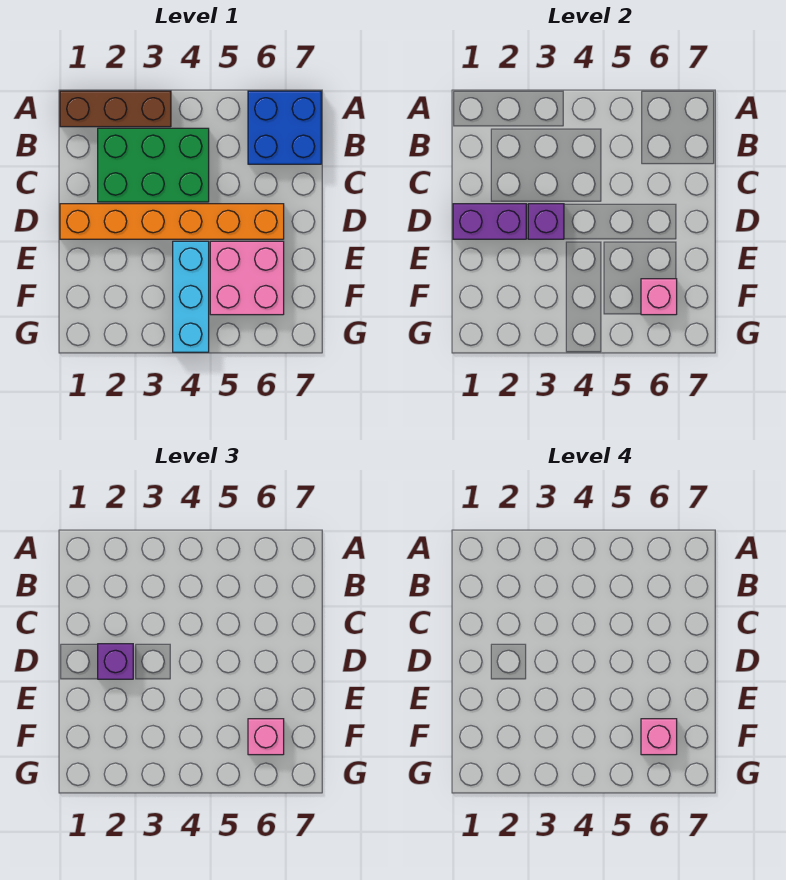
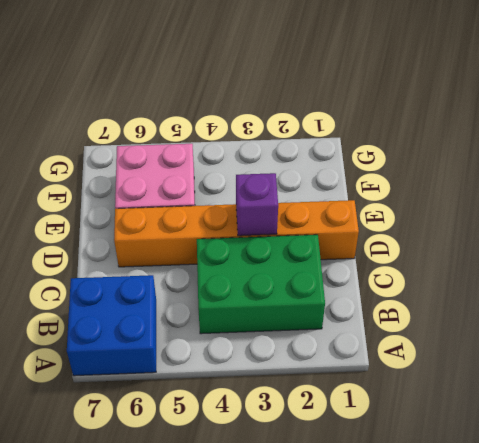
none -> brown 1x3 brick [60,91,171,127]
none -> cyan 1x3 brick [173,241,209,352]
none -> purple 1x2 brick [453,204,526,239]

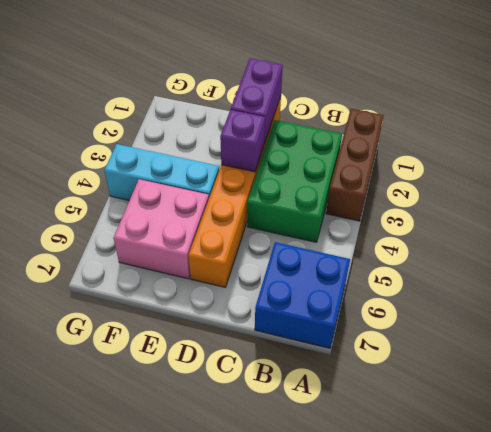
none -> pink 1x1 brick [641,279,677,315]
none -> purple 1x1 brick [98,644,133,679]
none -> pink 1x1 brick [248,719,284,755]

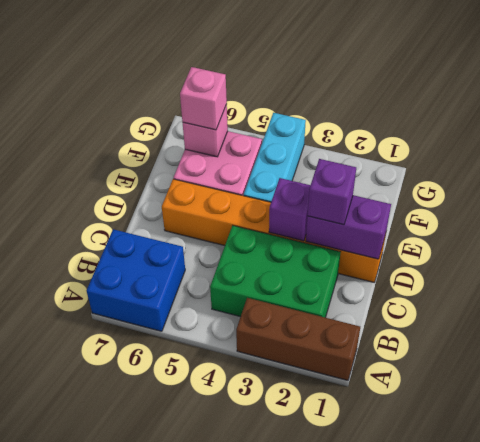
none -> pink 1x1 brick [641,719,677,755]

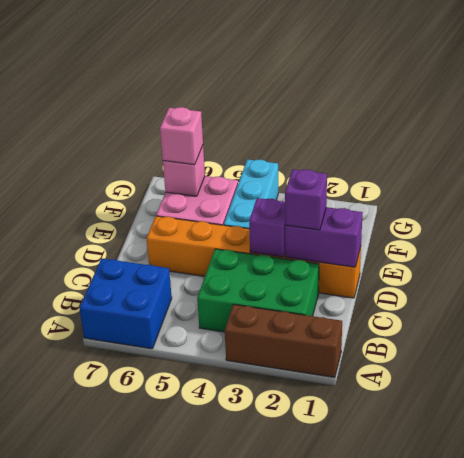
none -> pink 1x1 brick [641,719,677,755]

